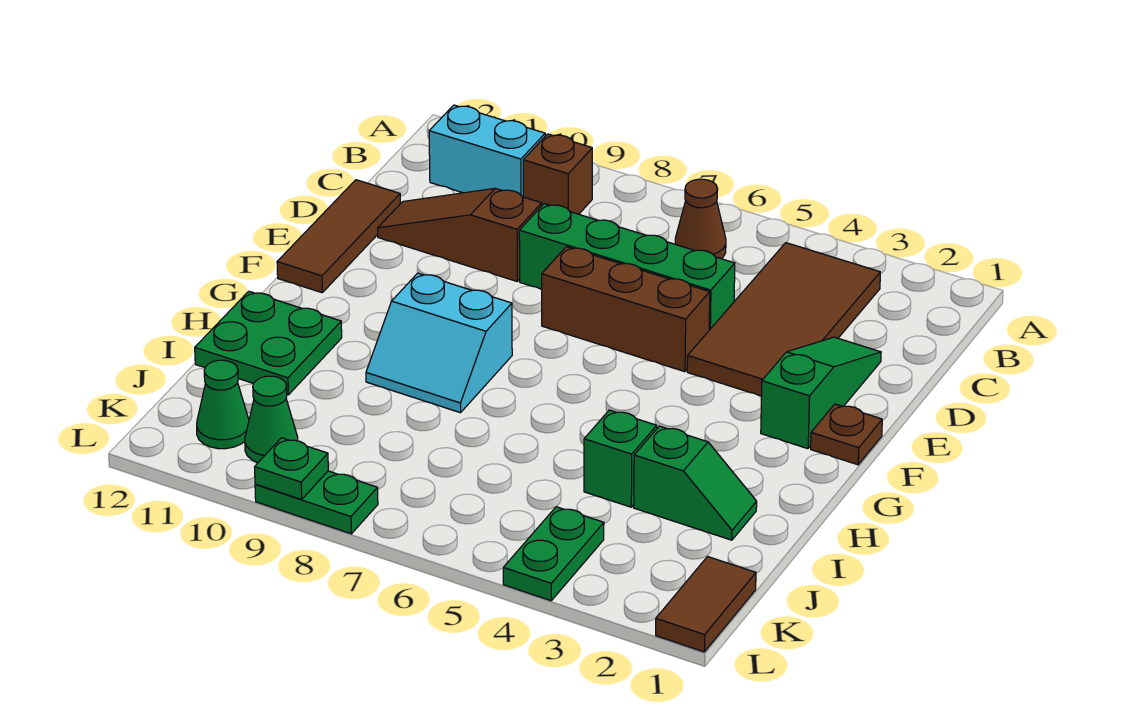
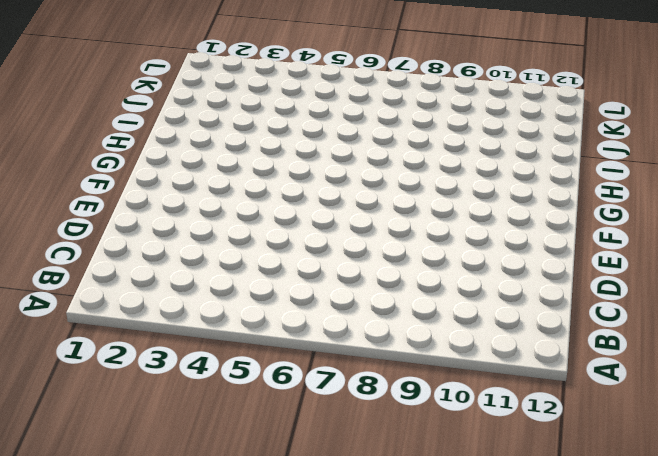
none -> brown 2x4 tile [687,243,880,396]
none -> brown 1x1 cone [675,179,726,259]
none -> brown 1x1 brick [523,134,592,214]

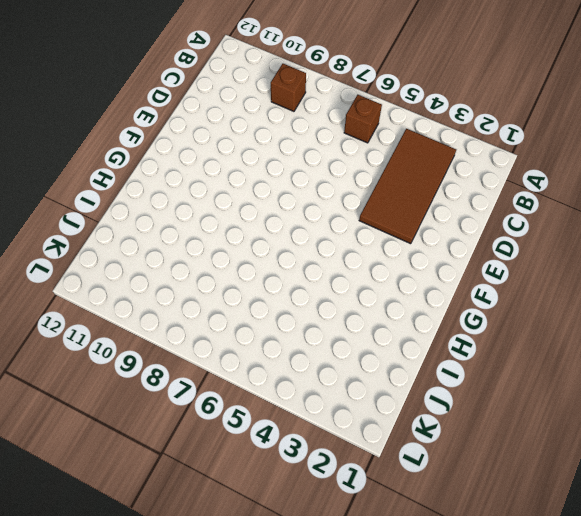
brown 1x1 brick [344,95,382,143] -> brown 1x1 cone [675,179,726,259]
none -> cyan 1x2 brick [429,105,545,197]
none -> green 1x3 slope [761,337,881,449]
none -> green 1x4 brick [519,204,735,330]

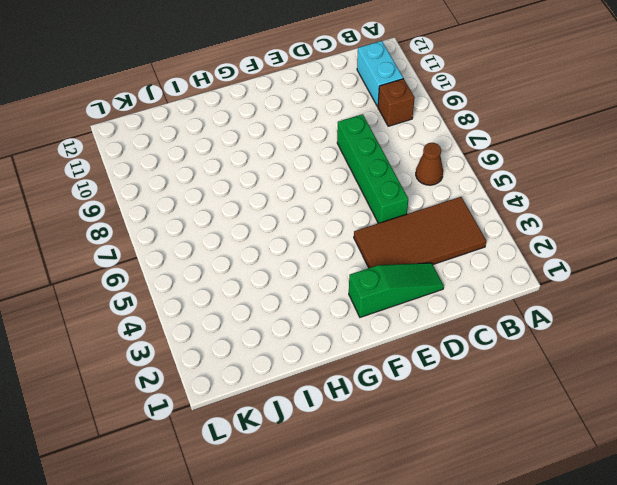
none -> brown 1x3 slope [378,188,542,281]
none -> brown 1x3 tile [277,180,400,293]
none -> brown 1x3 brick [541,247,710,372]

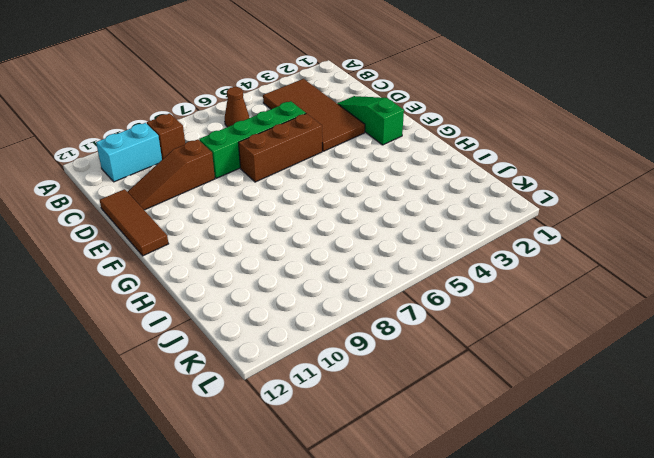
none -> brown 1x1 plate [811,404,882,465]
none -> cyan 2x2 slope [366,273,512,413]
none -> green 2x2 plate [195,291,342,395]

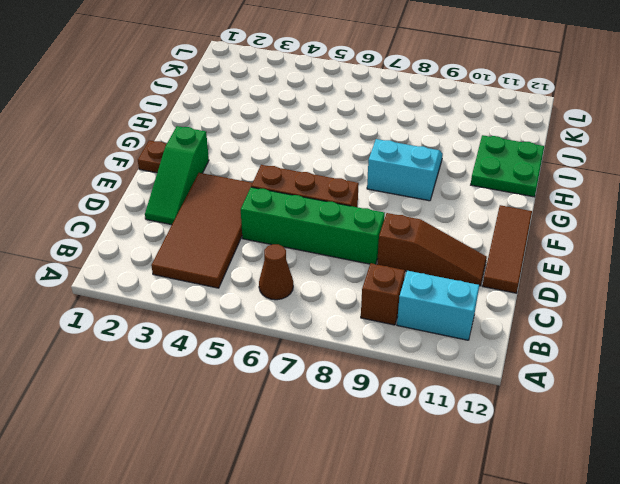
none -> green 1x2 slope [634,426,757,540]
none -> green 1x1 brick [584,410,657,507]
none -> brown 1x2 tile [656,557,756,652]

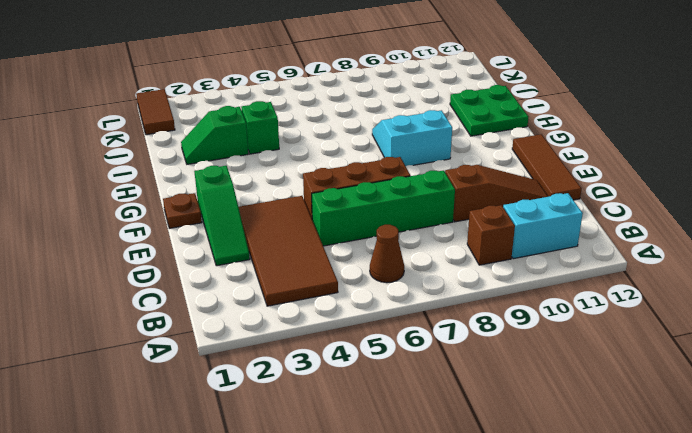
none -> green 1x2 plate [503,507,604,601]
none -> green 1x1 cone [245,376,298,463]
none -> green 1x1 cone [197,360,249,449]

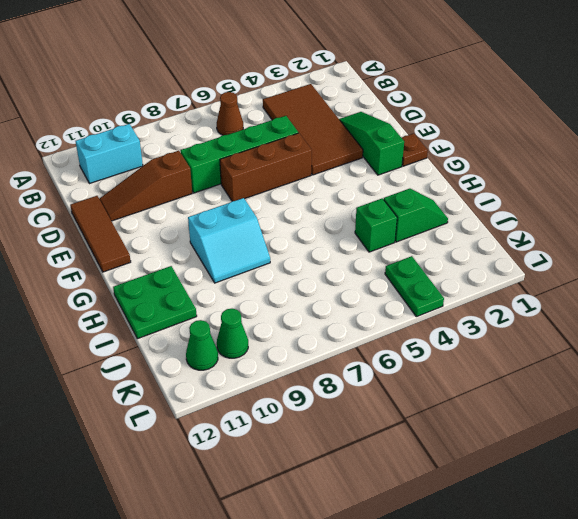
none -> brown 1x1 brick [523,134,592,214]
none -> brown 1x2 tile [656,557,756,652]
none -> green 1x2 plate [255,471,378,534]

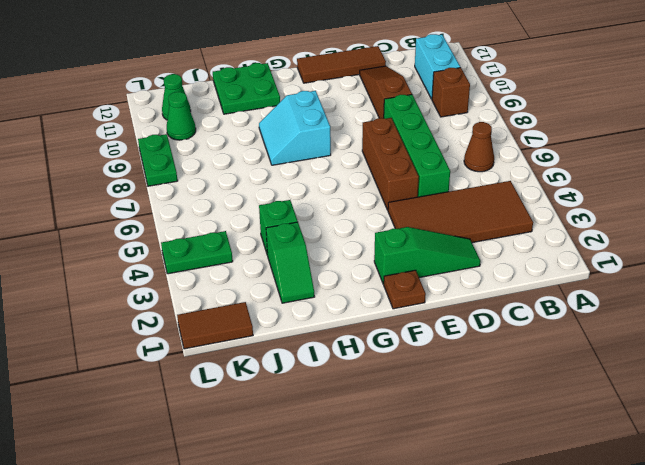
none -> green 1x1 plate [255,438,328,499]

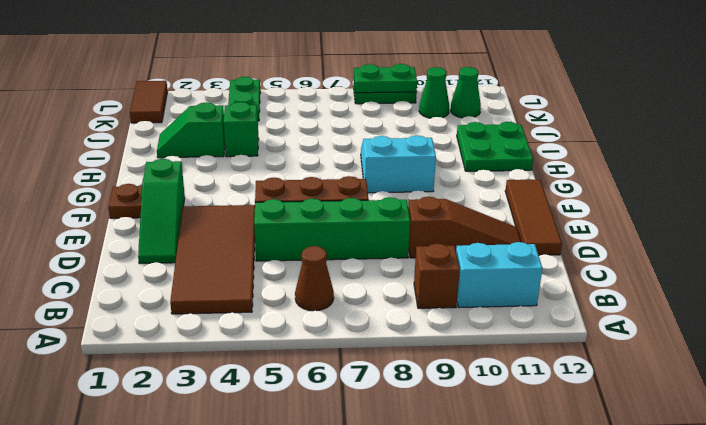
green 1x2 plate [354,64,417,93] -> green 1x1 plate [255,438,328,499]

